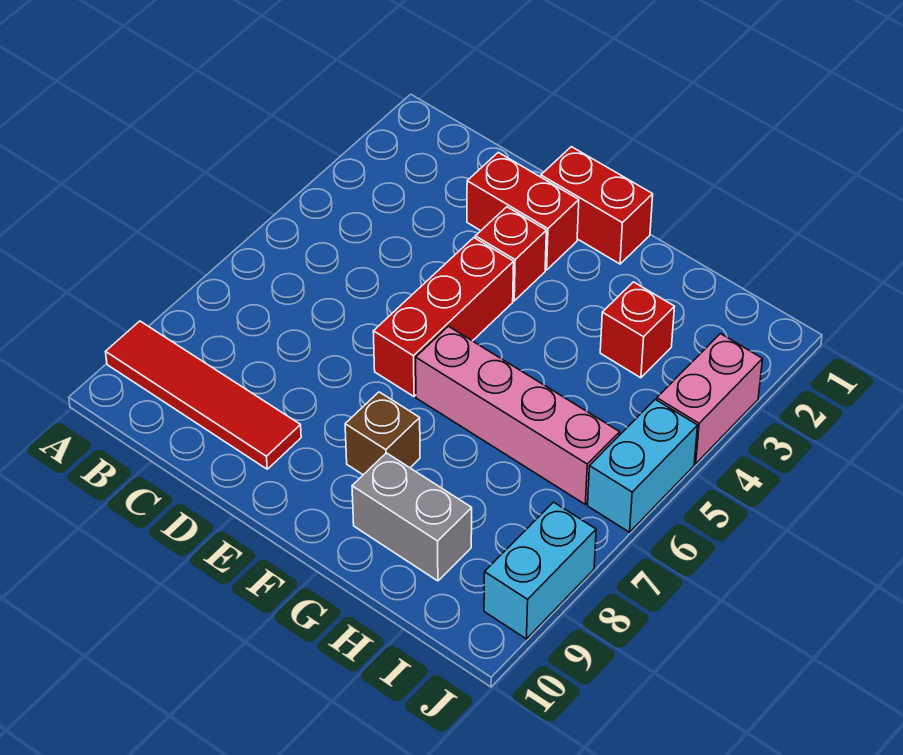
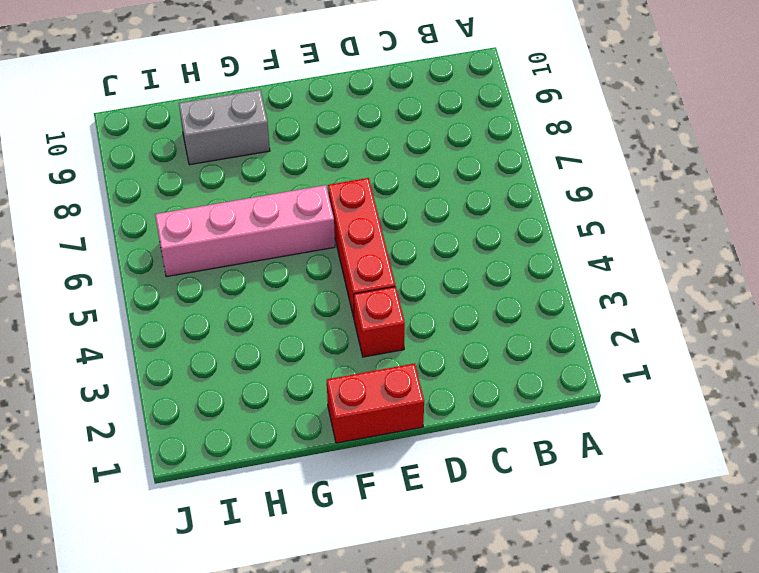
none -> red 1x4 tile [106,321,301,469]
none -> red 1x2 brick [467,152,579,270]
none -> brown 1x1 brick [345,392,420,475]

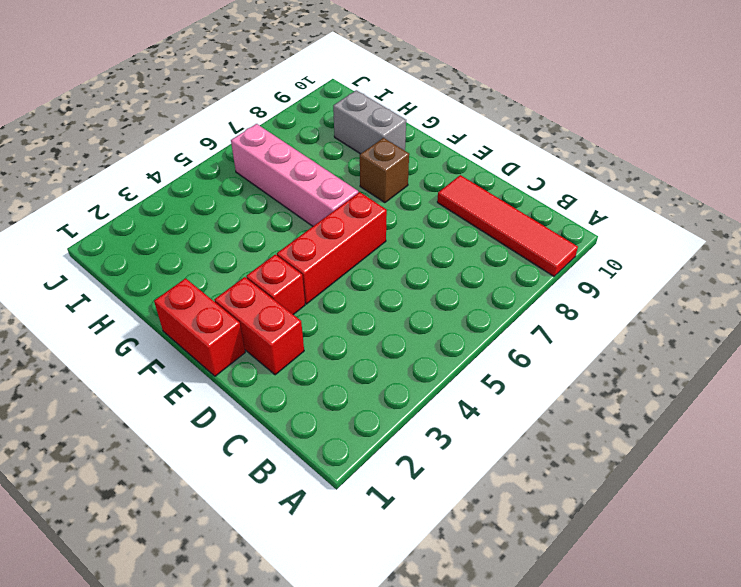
none -> red 1x1 brick [600,282,674,378]
none -> pink 1x2 brick [657,334,763,464]
none -> cyan 1x2 brick [588,399,698,532]

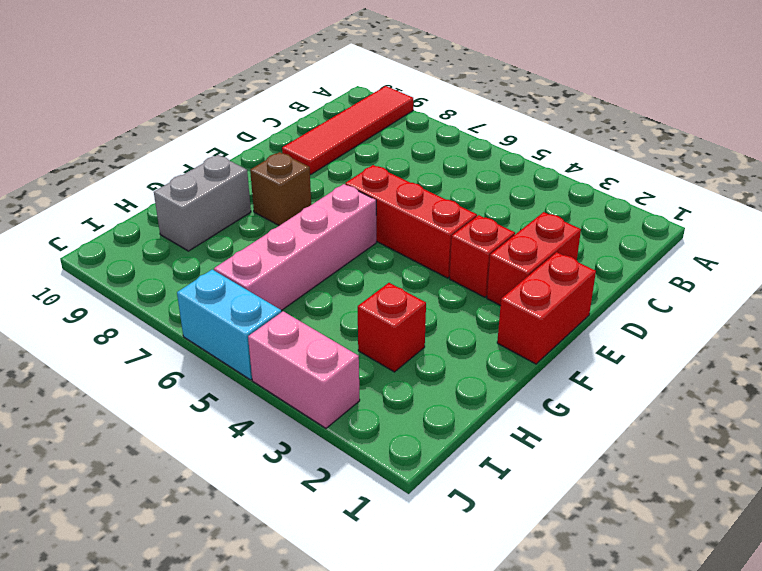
none -> cyan 1x2 brick [484,502,596,639]

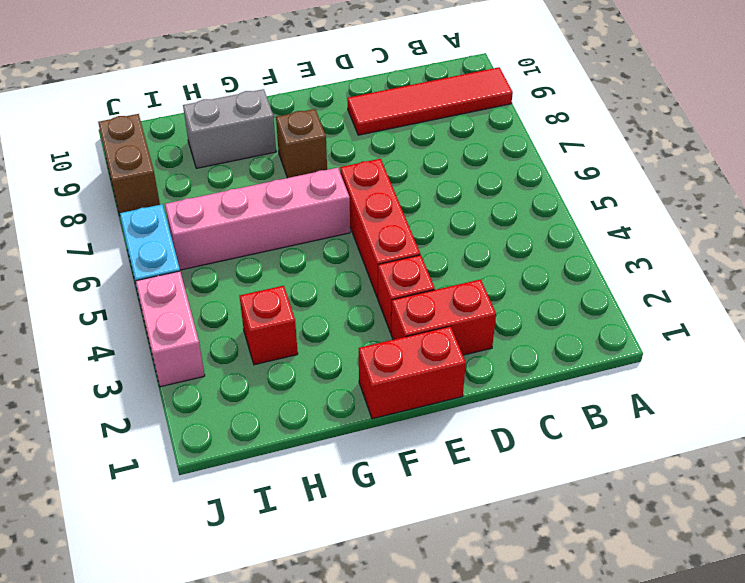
brown 1x2 brick [98,114,160,215] -> cyan 1x2 brick [484,502,596,639]

